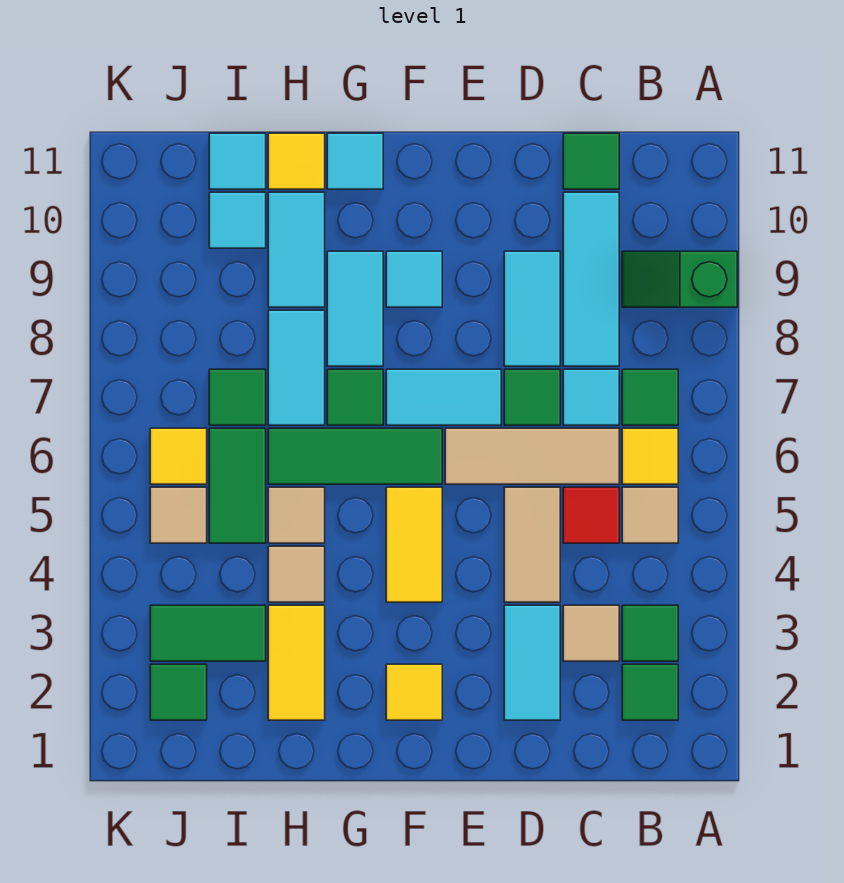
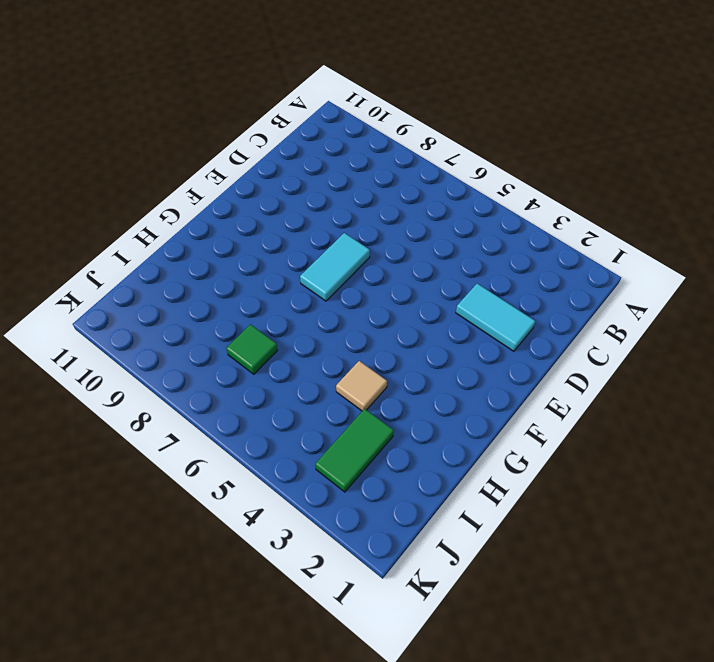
none -> green 1x2 slope [622,251,737,307]
none -> green 1x1 tile [622,664,678,720]
none -> green 1x1 tile [622,605,678,661]
none -> tan 1x1 tile [622,487,678,543]

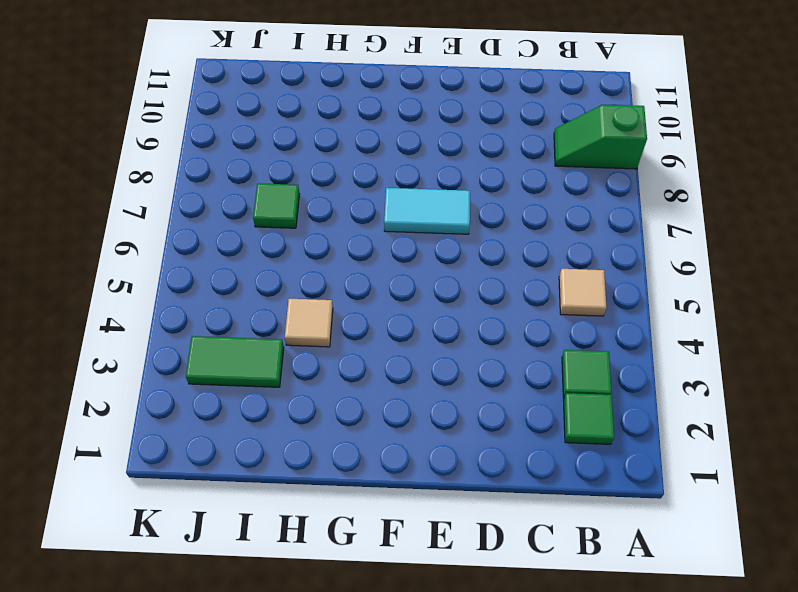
none -> yellow 1x1 tile [622,428,678,484]
none -> green 1x1 tile [622,369,678,425]
none -> tan 1x1 tile [563,605,619,661]
none -> red 1x1 tile [563,487,619,543]

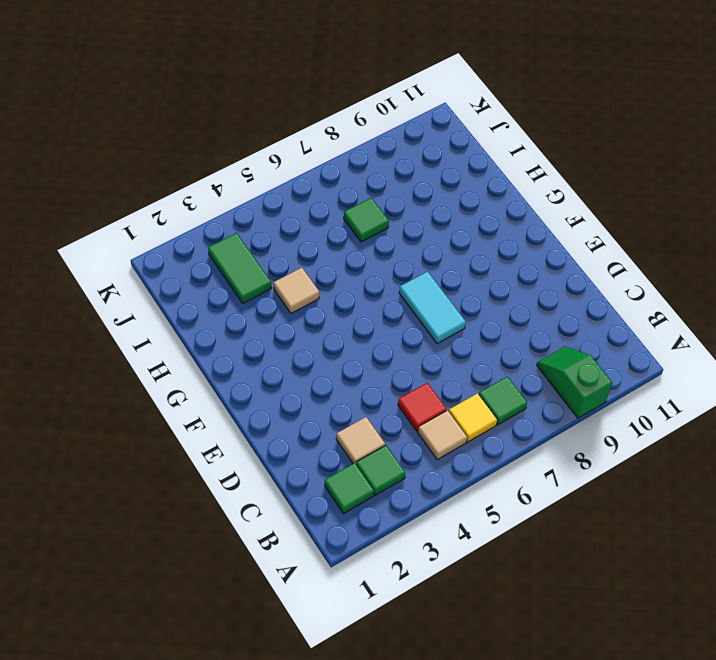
none -> tan 1x3 tile [445,428,619,484]
none -> cyan 1x1 tile [563,369,619,425]
none -> cyan 1x3 tile [563,192,619,366]
none -> green 1x1 tile [563,133,619,189]

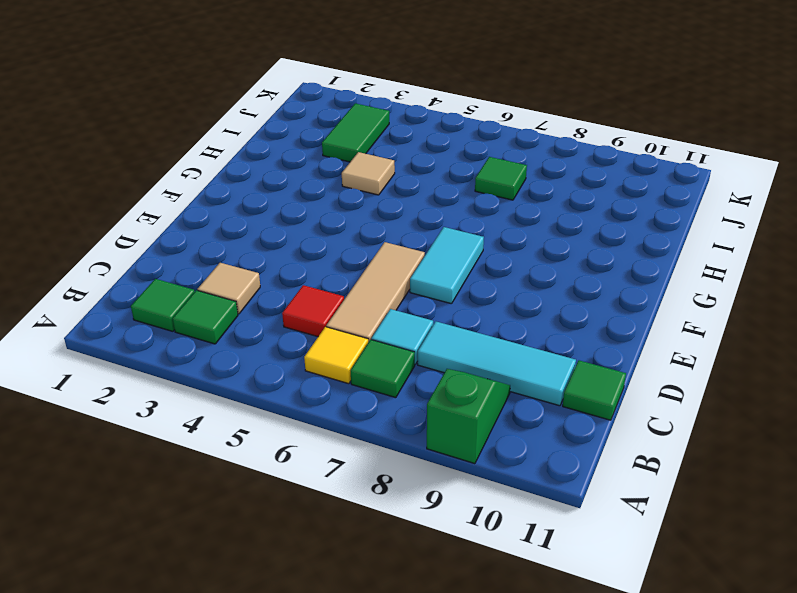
none -> tan 1x1 tile [622,487,678,543]
none -> cyan 1x2 tile [504,605,560,720]
none -> tan 1x2 tile [504,487,560,602]
none -> green 1x1 tile [504,369,560,425]

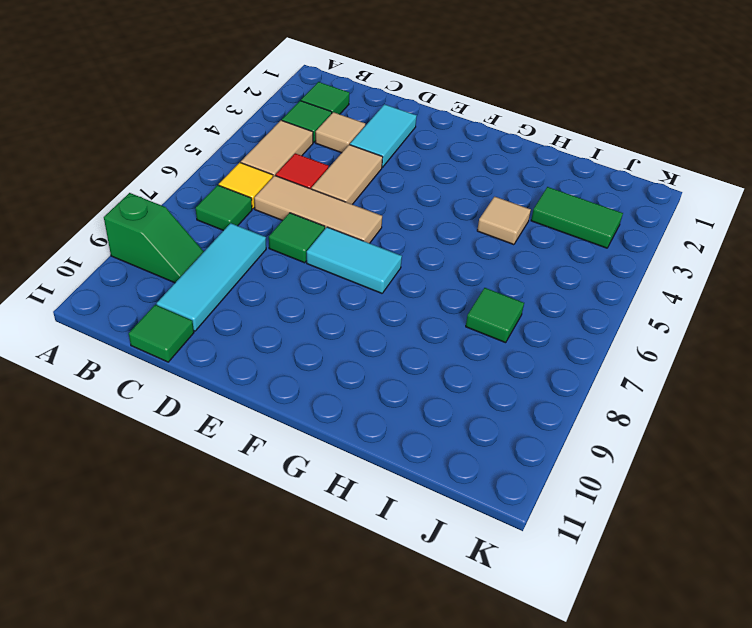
tan 1x2 tile [241,120,313,177] -> tan 1x1 tile [622,487,678,543]
none -> cyan 1x1 tile [563,369,619,425]
none -> cyan 1x2 tile [504,251,560,366]
none -> yellow 1x1 tile [386,664,442,720]
none -> yellow 1x2 tile [386,487,442,602]

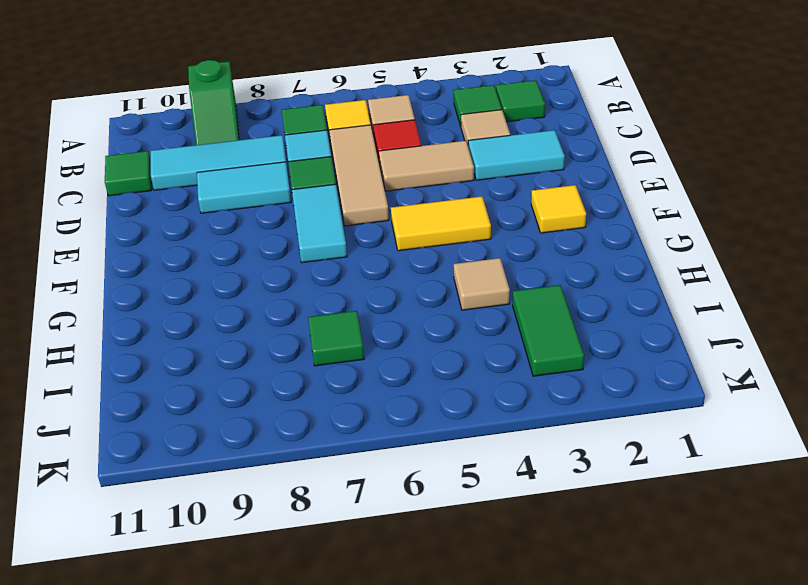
none -> green 1x3 tile [268,428,442,484]
none -> cyan 1x1 tile [386,251,442,307]
none -> green 1x1 tile [327,369,383,425]
none -> cyan 1x2 tile [327,251,383,366]

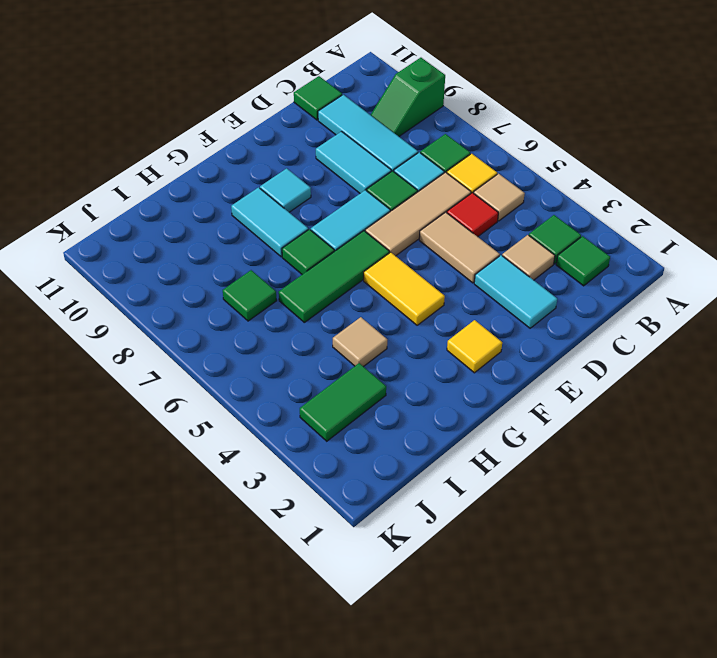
none -> cyan 1x1 tile [327,133,383,189]
none -> yellow 1x2 tile [268,605,325,720]
none -> tan 1x1 tile [268,487,325,543]
none -> cyan 1x2 tile [268,310,325,425]

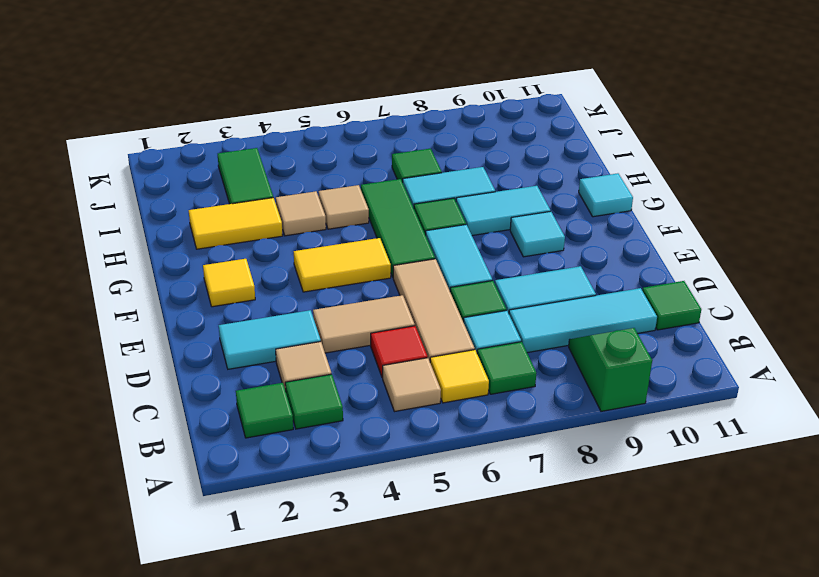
none -> cyan 1x2 tile [268,192,325,307]
none -> yellow 1x1 tile [268,133,325,189]
none -> green 1x2 tile [209,428,266,543]
none -> cyan 1x1 tile [209,192,266,248]

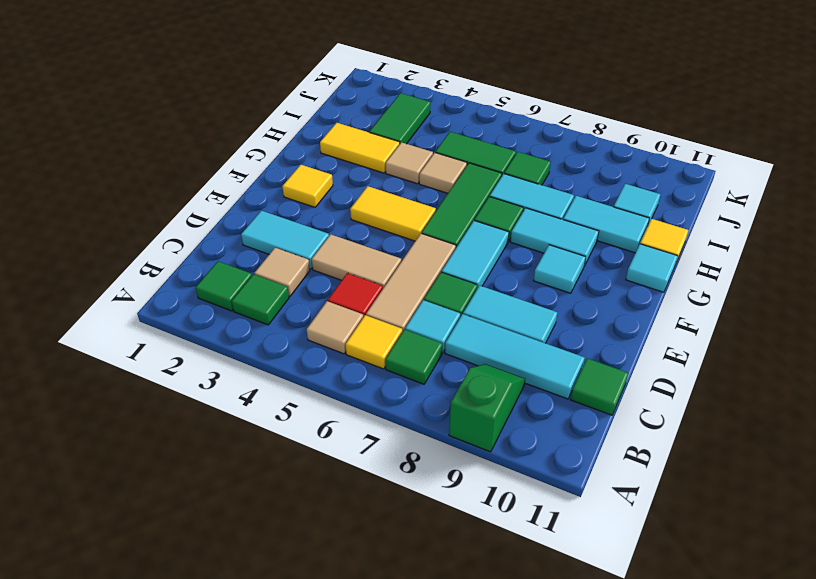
none -> cyan 1x1 tile [209,133,266,189]
none -> green 1x1 tile [150,664,207,720]
none -> tan 1x1 tile [150,487,207,543]
none -> yellow 1x1 tile [150,428,207,484]

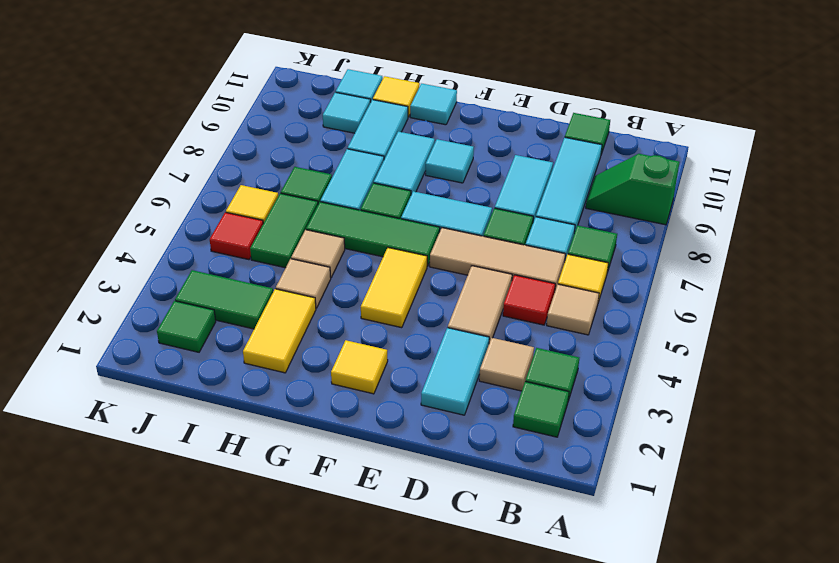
red 1x1 tile [210,212,263,260] -> tan 1x1 tile [150,487,207,543]

